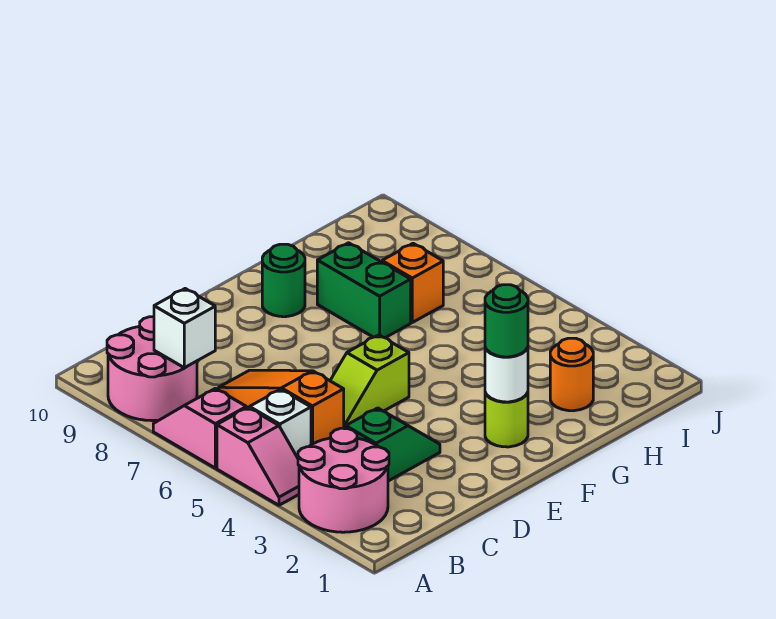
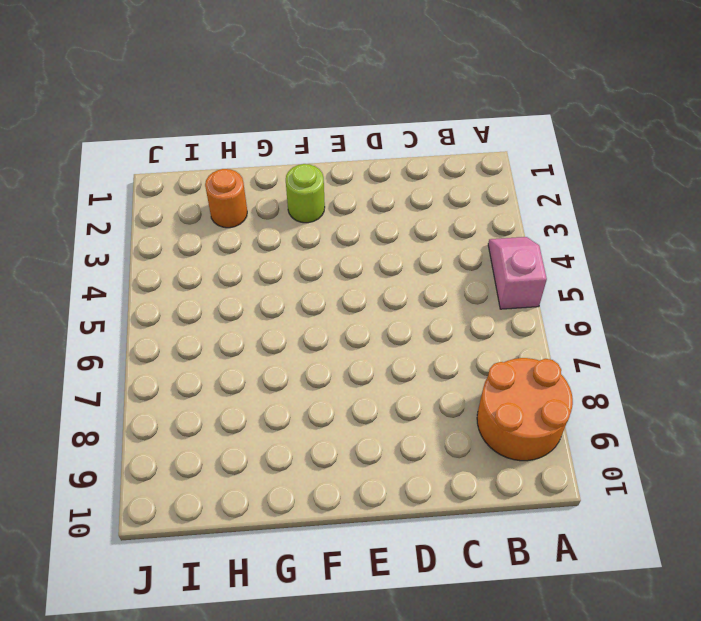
orange 2x2 round brick [477,358,573,461] -> pink 2x2 round brick [107,317,197,421]
none -> pink 2x2 round brick [298,428,389,532]
none -> pink 1x2 slope [153,388,246,468]
none -> white 1x1 brick [250,389,311,458]

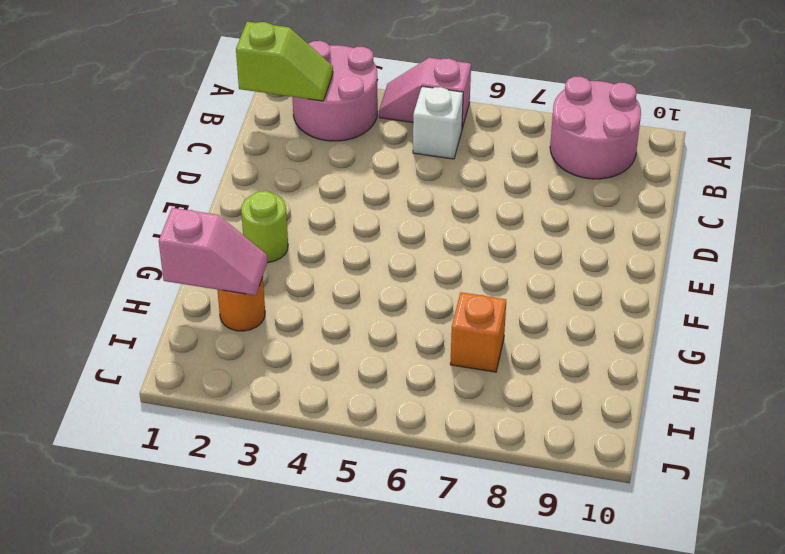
lime 1x2 slope [236,22,333,101] -> lime 1x2 slope turned to [330,335,409,429]
pink 1x2 slope [159,208,268,295] -> pink 1x2 slope moved to [153,388,246,468]
none -> green 1x2 slope [346,408,440,481]
none -> orange 1x3 slope [219,370,344,445]
none -> green 1x1 round brick [262,244,305,317]

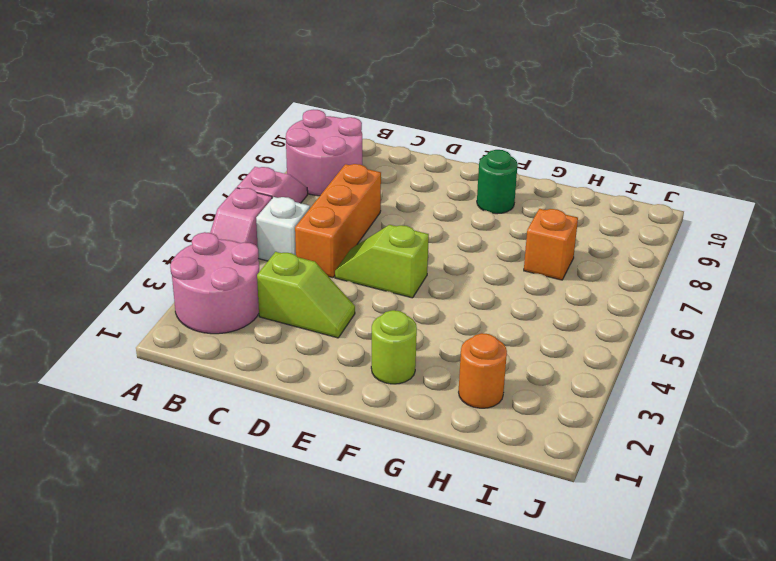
lime 1x2 slope [257,252,355,338] -> green 1x2 slope [346,408,440,481]
orange 1x3 brick [295,164,381,278] -> orange 1x3 slope [219,370,344,445]
none -> green 1x2 brick [317,243,411,338]
none -> white 1x1 brick [154,289,215,368]
none -> white 1x1 round brick [485,348,528,402]

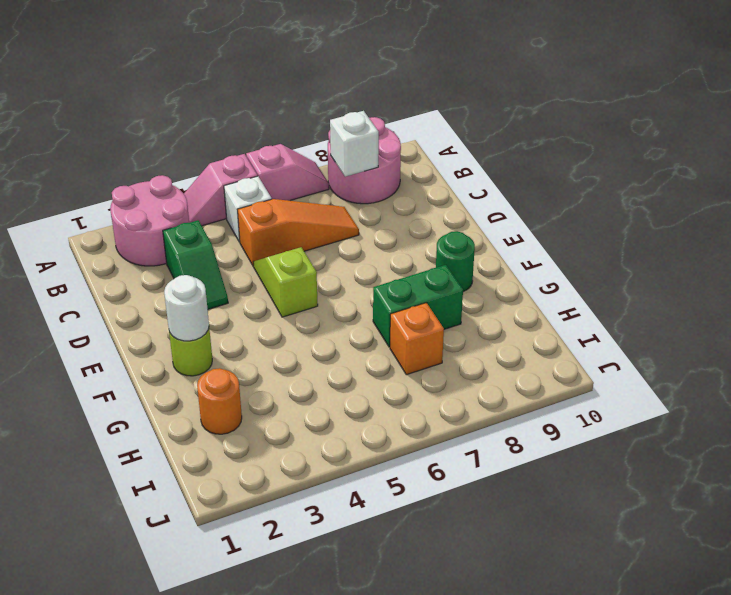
none -> green 1x1 round brick [485,285,528,357]

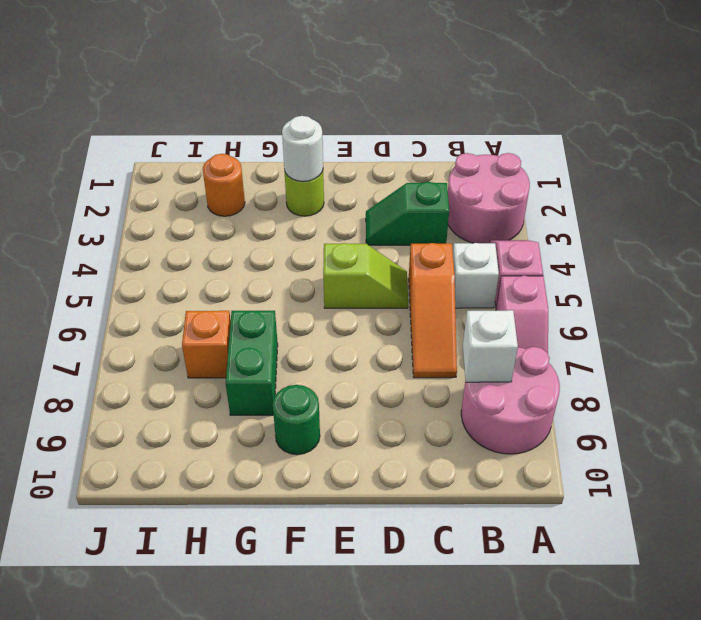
none -> green 1x1 round brick [485,285,528,357]

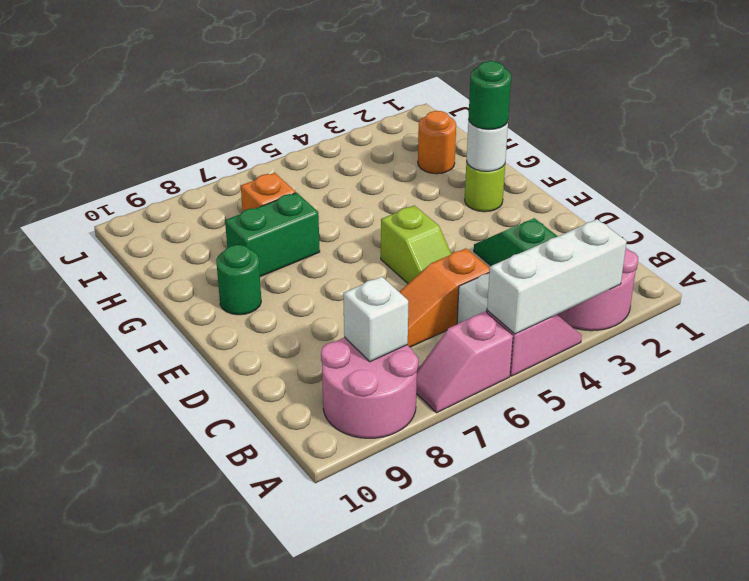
white 1x3 brick [487,219,627,334] -> none

